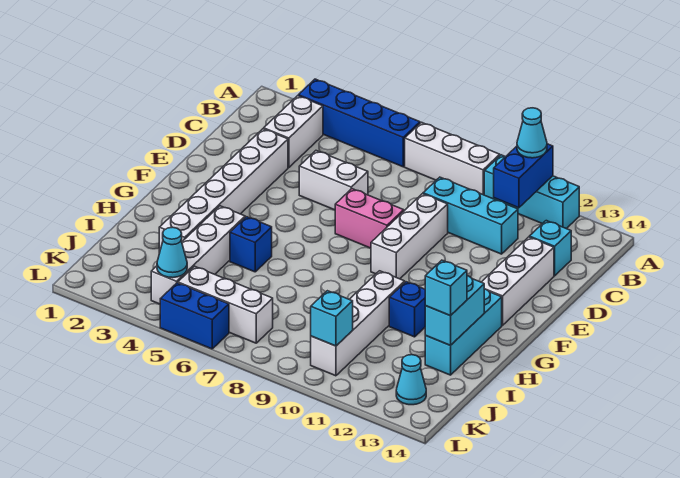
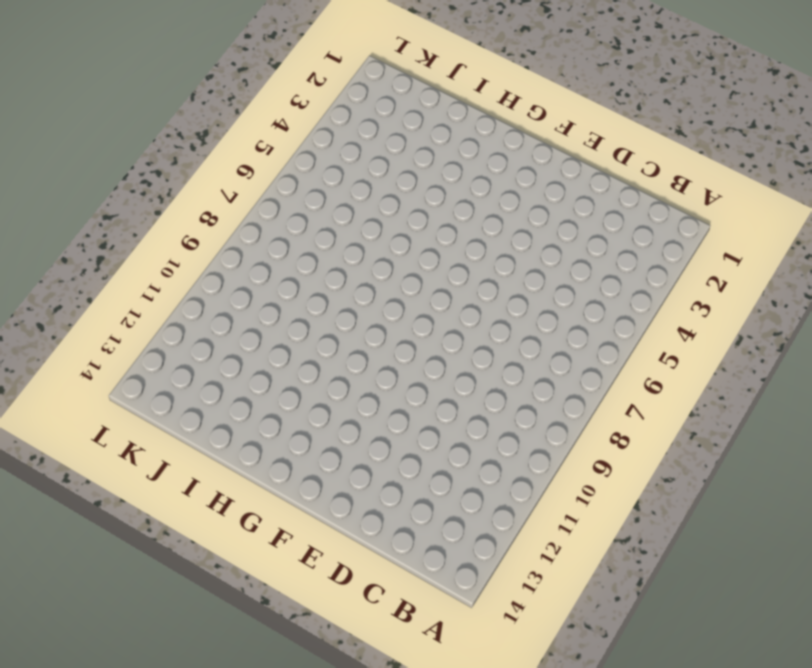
none -> blue 1x4 brick [298,79,420,167]
none -> white 1x3 brick [405,122,500,195]
none -> cyan 1x3 brick [484,155,579,229]

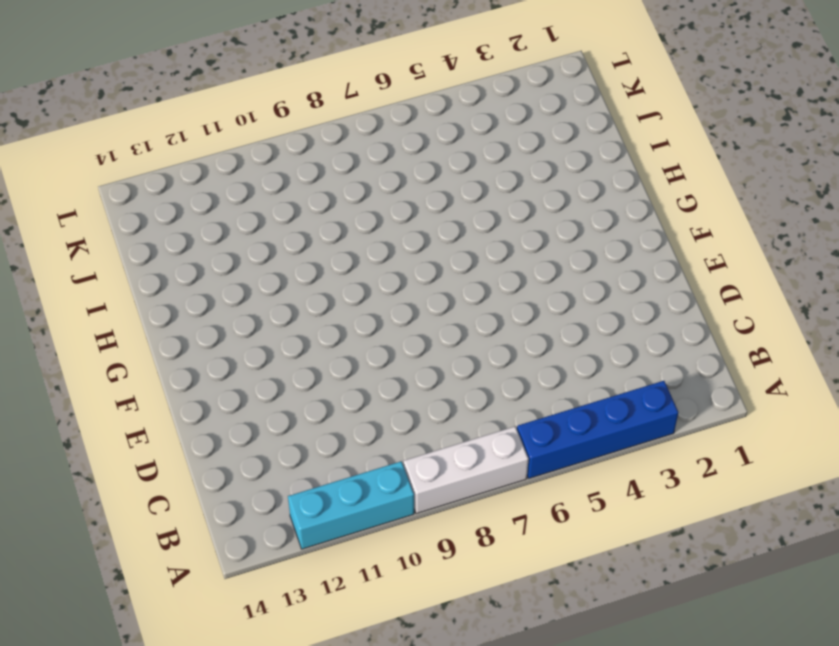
none -> white 1x2 brick [264,96,323,167]
none -> cyan 1x3 brick [423,177,518,254]
none -> cyan 1x1 brick [529,221,571,276]

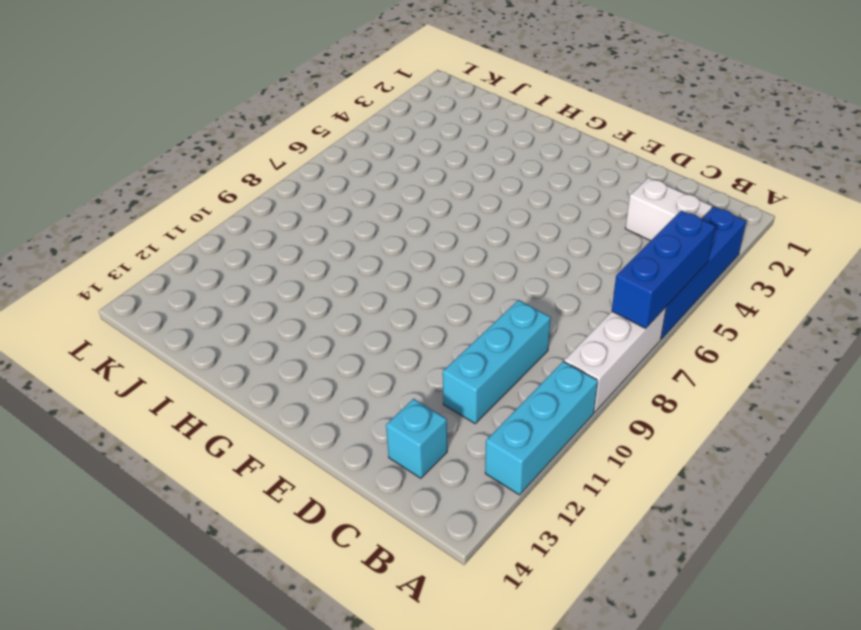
blue 1x3 brick [612,211,715,328] -> none
none -> white 1x6 brick [159,129,288,253]
none -> white 1x2 brick [299,151,368,210]
none -> white 1x3 brick [371,194,448,279]

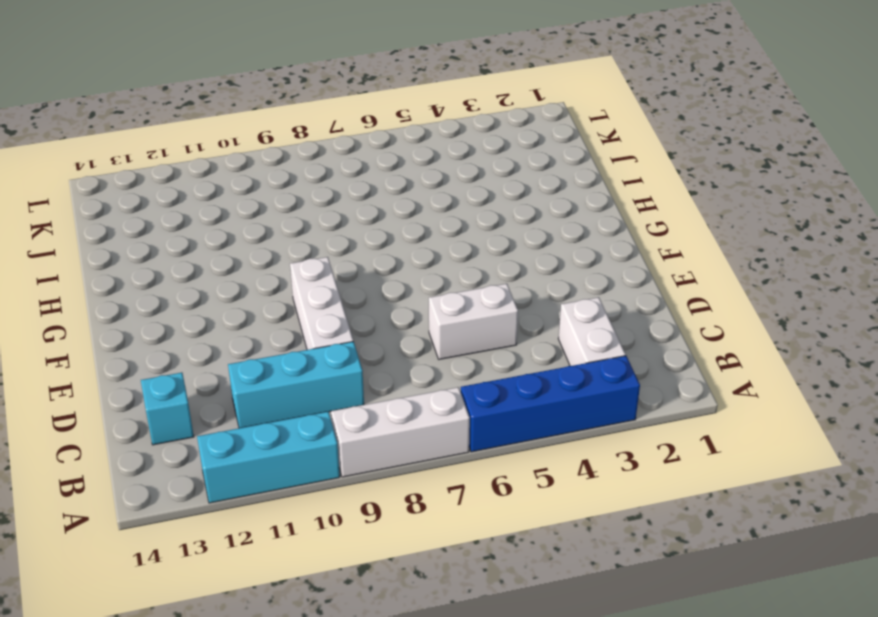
none -> white 1x6 brick [159,129,288,253]
none -> white 1x3 brick [482,237,554,325]
none -> pink 1x2 brick [335,189,404,248]

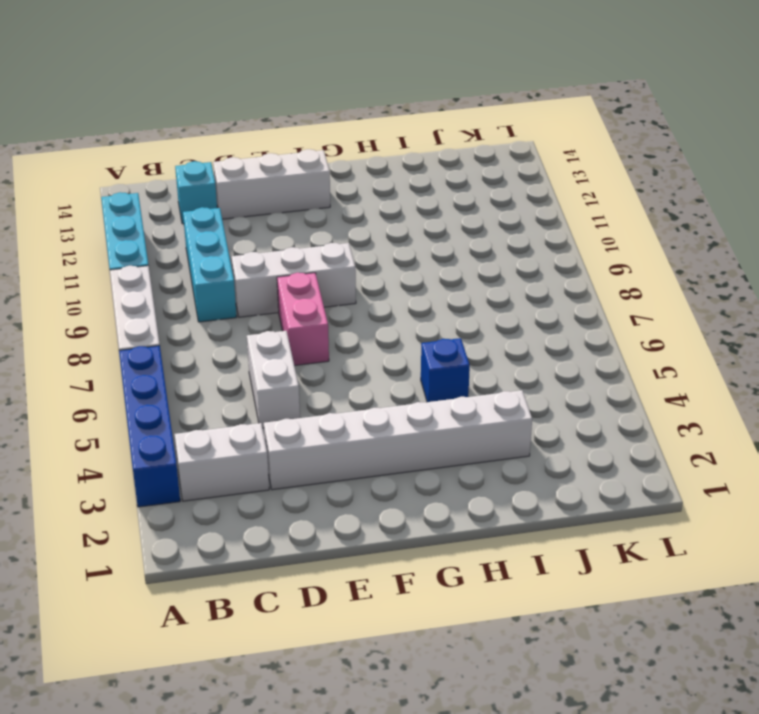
none -> cyan 1x3 brick [425,289,502,375]
none -> white 1x4 brick [151,206,245,304]
none -> white 1x4 brick [311,271,405,376]

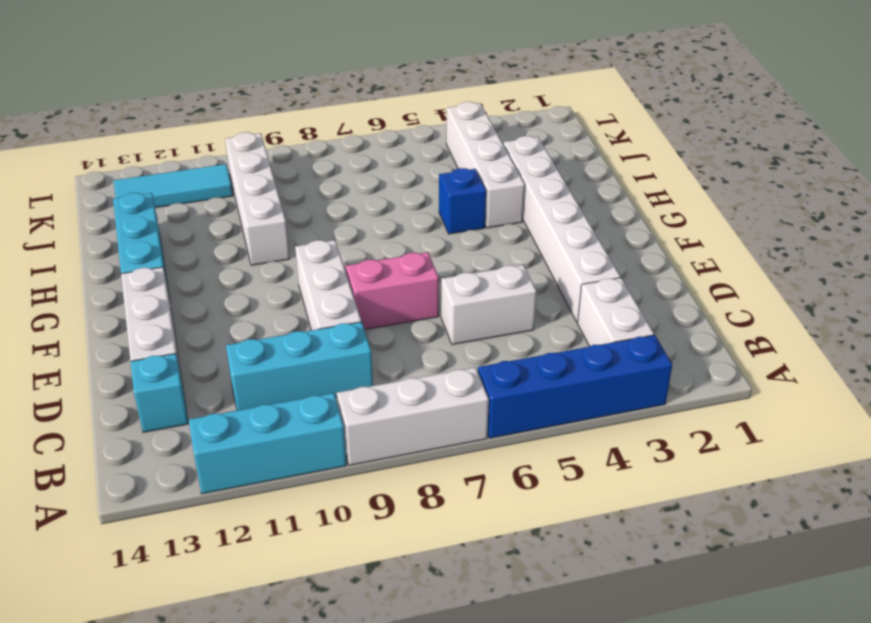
cyan 1x3 tile [114,164,233,208] -> cyan 1x1 cone [396,355,426,405]
none -> blue 1x1 brick [389,282,425,337]
none -> white 1x3 brick [178,266,273,343]
none -> blue 1x2 brick [160,283,229,349]

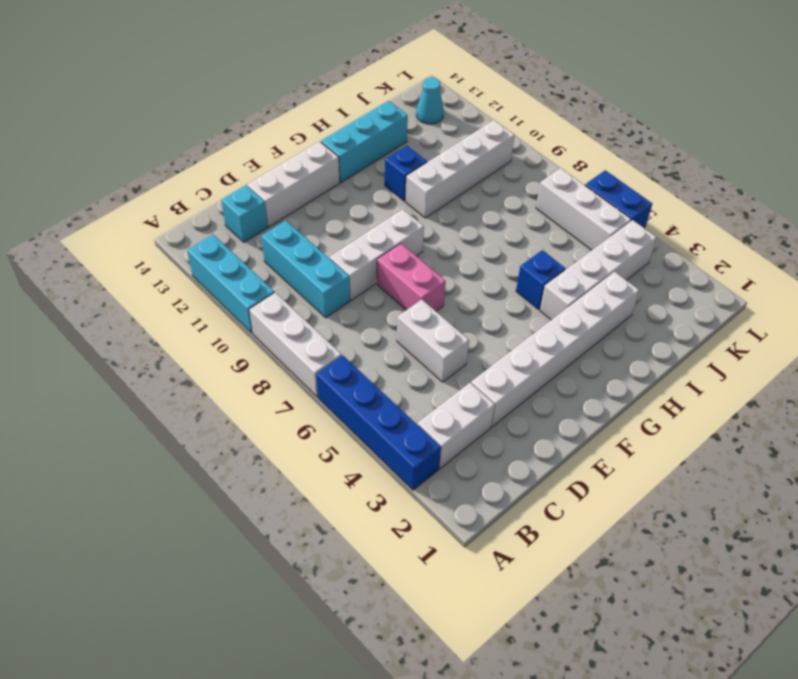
none -> blue 1x2 brick [494,144,553,208]
none -> cyan 1x2 brick [425,276,484,345]
none -> cyan 1x1 cone [157,227,187,278]

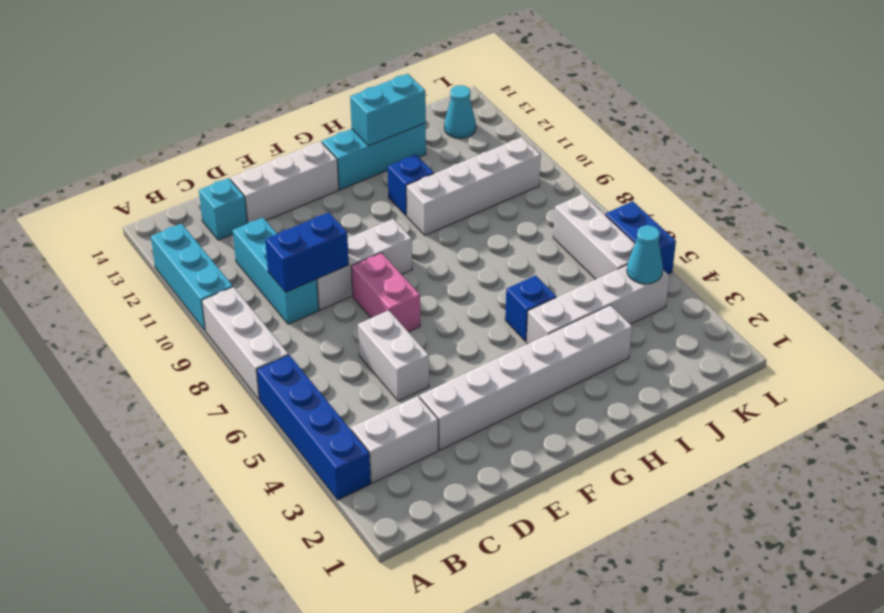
blue 1x2 brick [265,212,349,292] -> blue 1x2 brick moved to [494,144,553,208]
none -> cyan 1x1 brick [311,291,353,346]
none -> cyan 1x1 cone [517,108,547,158]
none -> cyan 1x1 brick [425,260,467,316]

